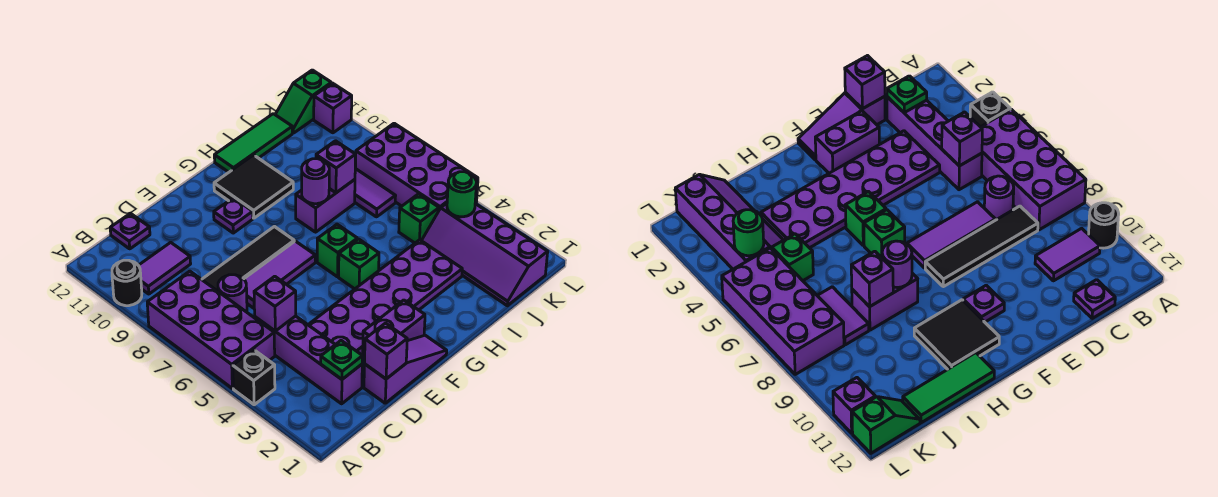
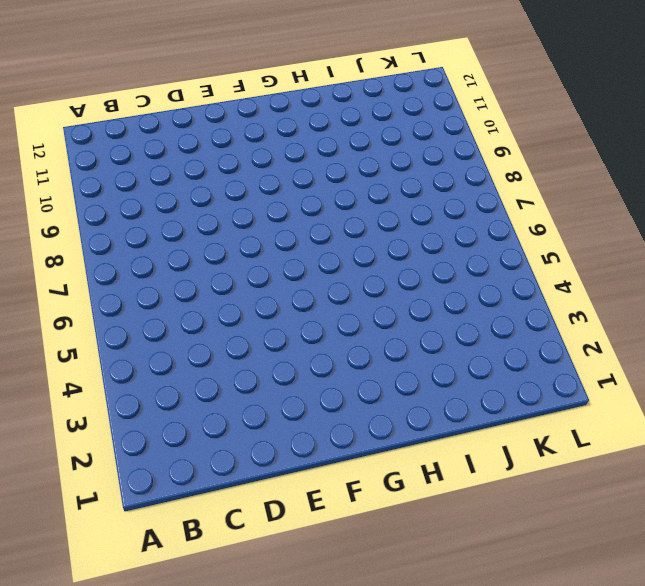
none -> black 1x1 brick [233,350,275,405]
none -> purple 2x4 brick [147,271,275,388]
none -> black 1x1 round brick [112,260,142,306]
none -> purple 1x2 tile [138,242,191,294]

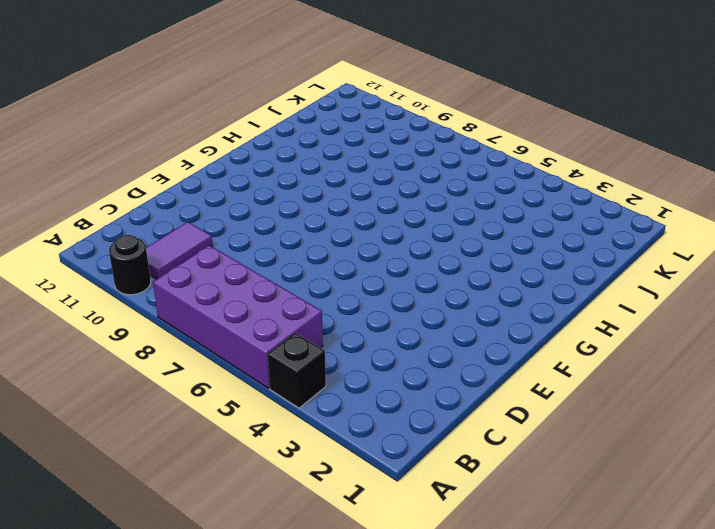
none -> purple 1x4 brick [255,316,362,404]
none -> purple 1x1 round brick [218,275,247,312]
none -> black 1x4 tile [202,227,294,291]
none -> purple 1x1 plate [110,213,150,249]

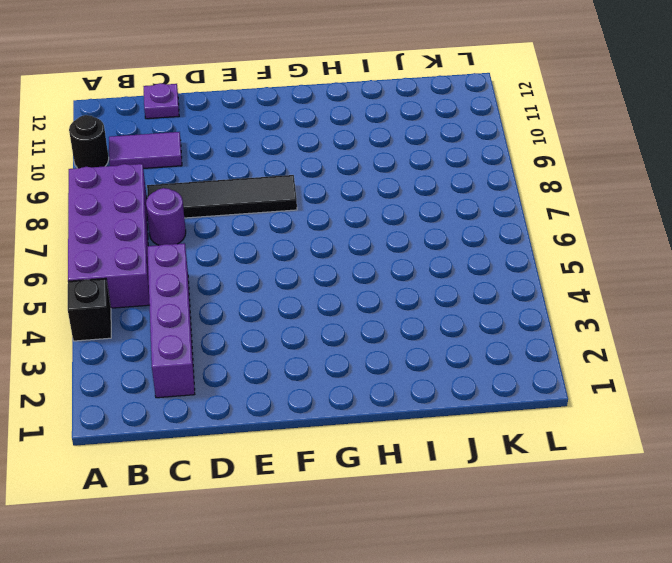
none -> purple 1x3 slope [364,335,447,403]
none -> purple 2x6 plate [308,240,462,355]
none -> purple 1x3 tile [244,241,315,308]
none -> purple 1x2 brick [363,300,425,357]

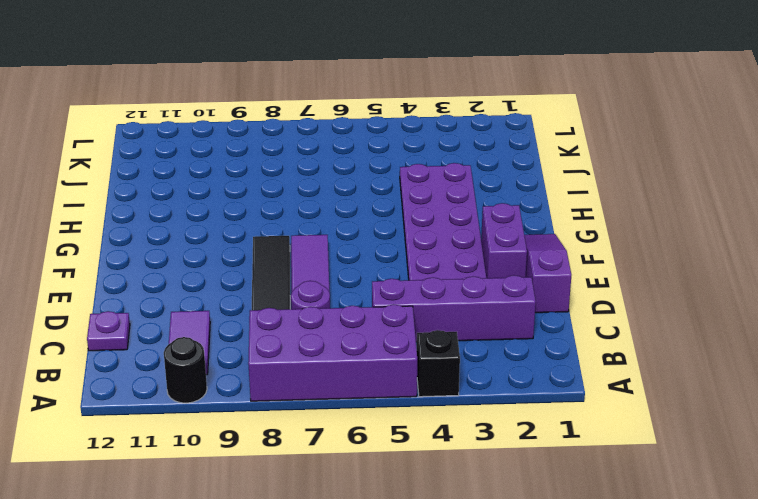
none -> purple 1x1 plate [214,198,253,233]
none -> green 1x1 brick [339,239,379,289]
none -> green 1x1 brick [317,224,357,277]
none -> black 2x2 tile [214,155,293,218]

